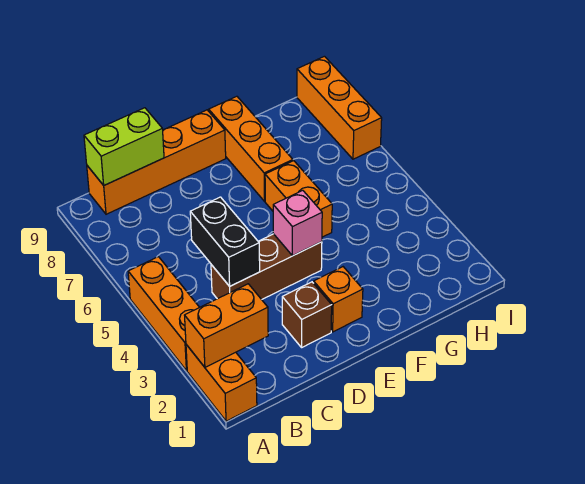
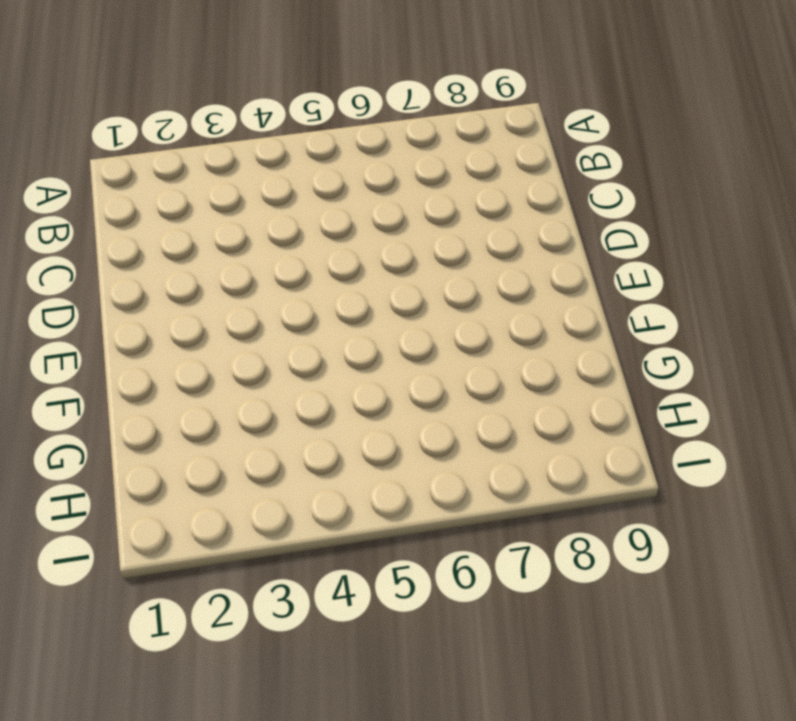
none -> orange 1x2 brick [186,345,257,421]
none -> orange 1x3 brick [128,257,199,371]
none -> orange 1x4 brick [87,110,226,214]

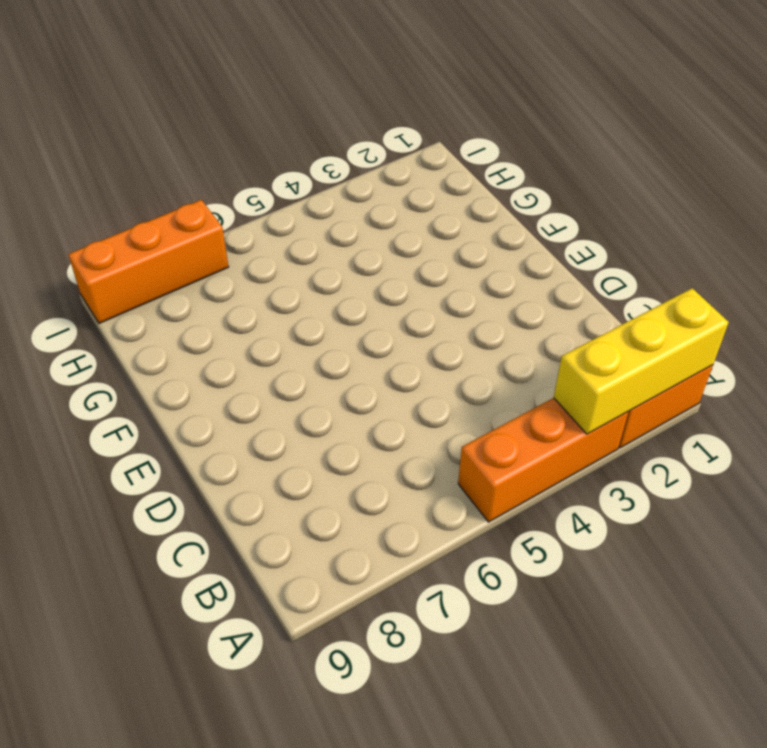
yellow 1x3 brick [554,288,729,434] -> orange 1x2 brick [185,284,268,367]
none -> orange 1x4 brick [87,110,226,214]
none -> brown 1x3 brick [211,234,322,300]
none -> brown 1x1 brick [282,282,332,347]

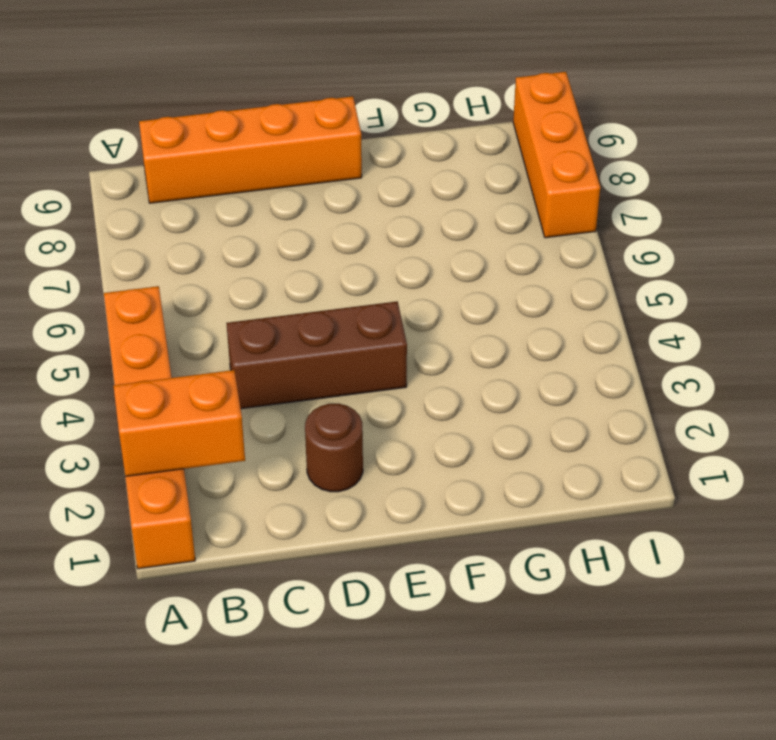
brown 1x1 round brick [305,403,363,492] -> brown 1x1 brick [282,282,332,347]
none -> orange 1x1 brick [314,267,363,332]
none -> orange 1x2 brick [265,161,332,237]
none -> orange 1x3 brick [209,96,293,201]

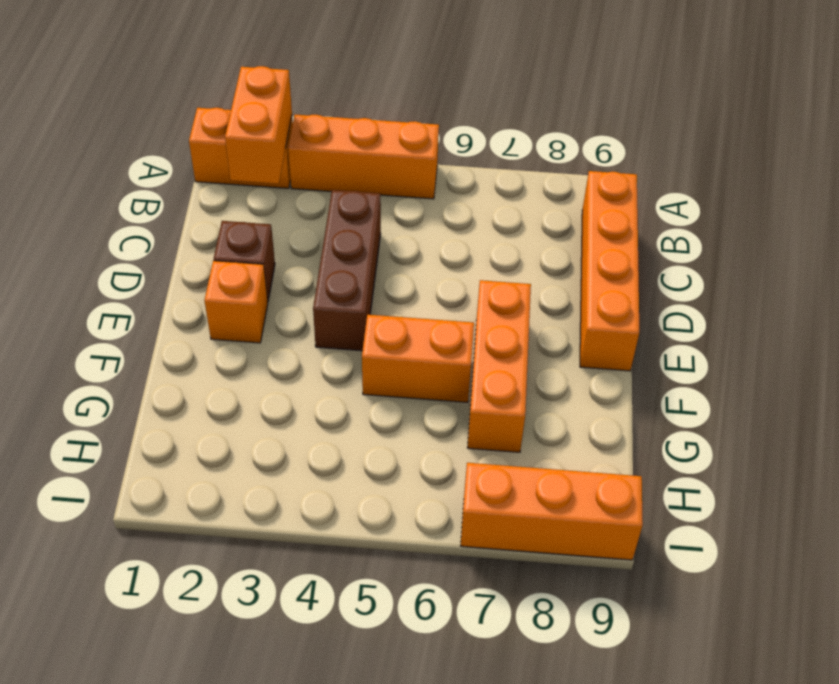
orange 1x3 brick [467,280,531,452] -> orange 1x3 brick turned to [209,96,293,201]
none -> lime 1x2 brick [84,108,164,185]
none -> black 1x2 brick [190,197,260,286]
none -> pink 1x1 brick [273,190,322,256]

